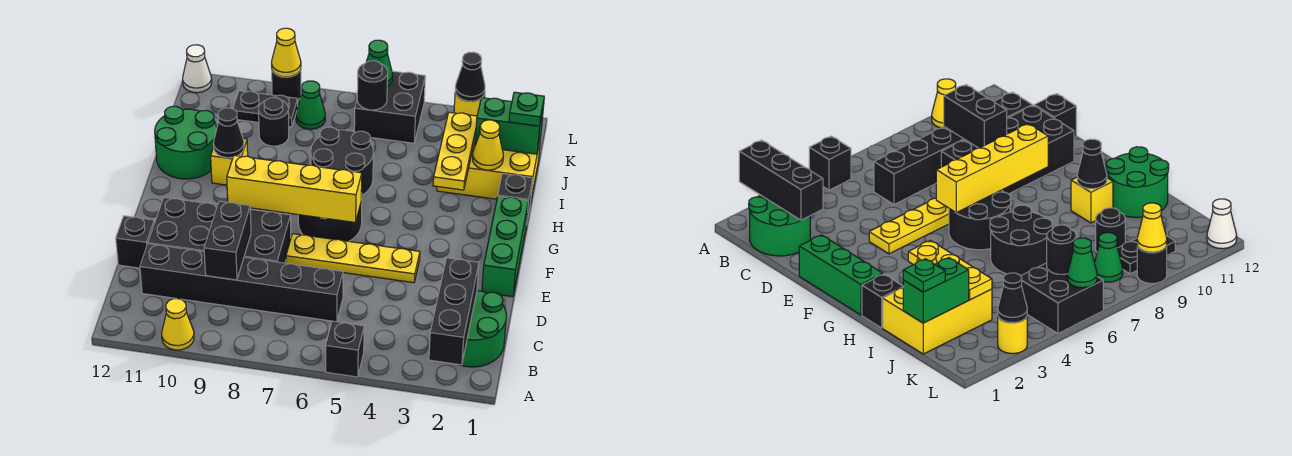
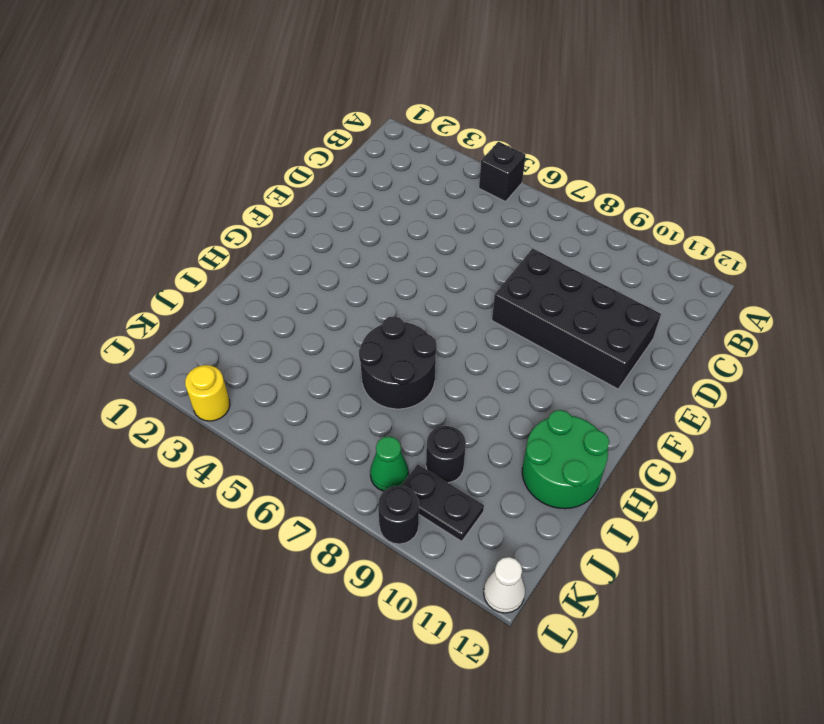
none -> yellow 1x1 cone [162,299,194,350]
none -> green 2x2 round brick [461,291,507,367]
none -> black 1x6 brick [140,244,343,322]
none -> black 1x1 brick [116,216,154,268]

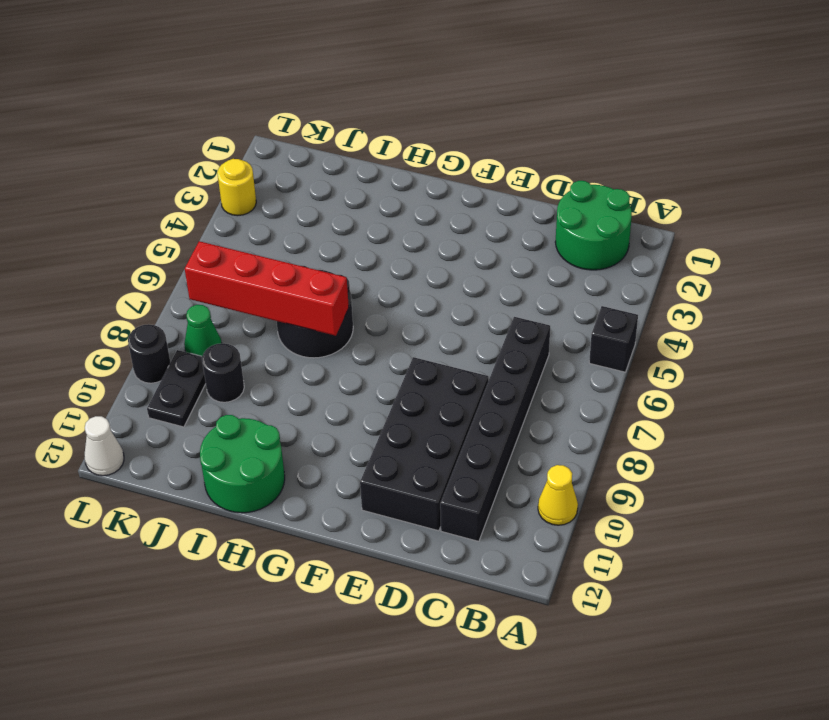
red 1x4 brick [185,241,349,336] -> none
none -> black 1x1 brick [116,216,154,268]
none -> green 1x3 brick [482,196,529,297]
none -> yellow 1x4 plate [286,234,420,283]
none -> black 2x2 round brick [298,193,362,241]

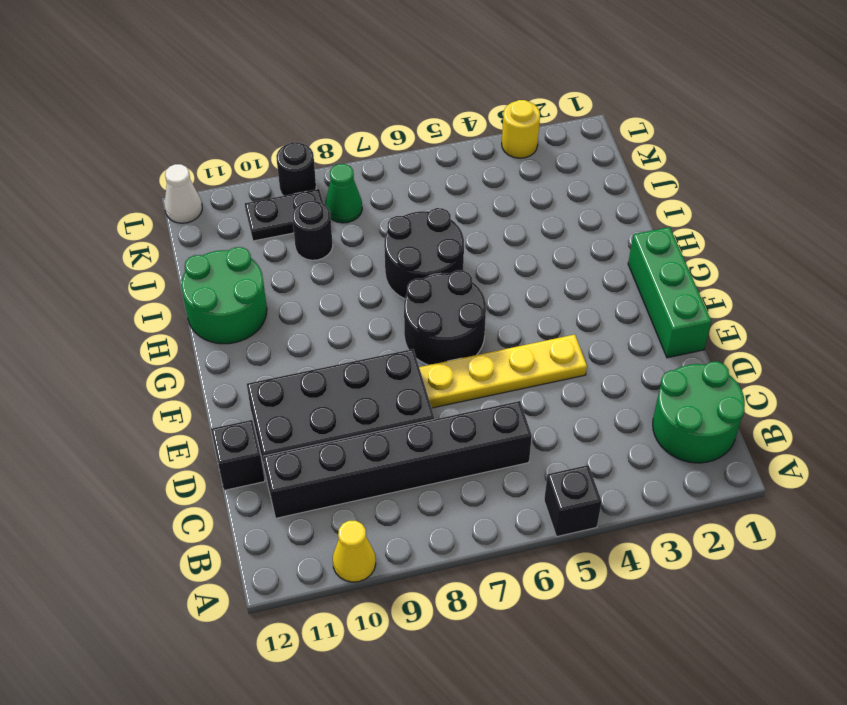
none -> black 1x1 brick [498,174,533,224]
none -> yellow 1x1 brick [211,139,248,185]
none -> yellow 2x3 brick [437,137,541,204]
none -> black 2x2 brick [354,71,425,143]

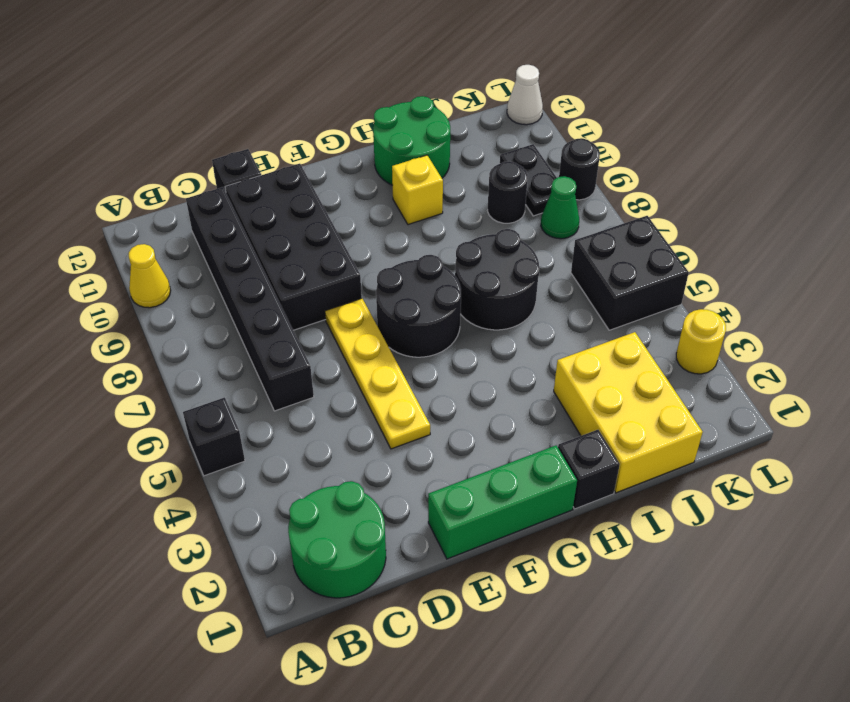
none -> black 1x3 brick [429,258,479,365]
none -> black 1x2 brick [204,201,251,280]
none -> yellow 1x4 brick [227,155,362,222]
none -> yellow 1x3 plate [433,112,477,190]

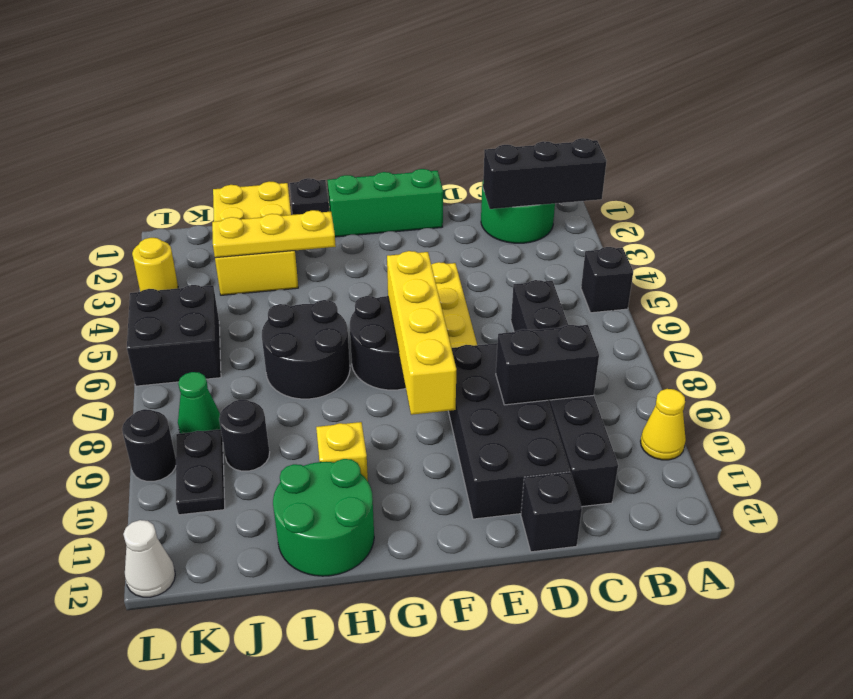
none -> black 1x1 cone [214,108,244,158]
none -> yellow 1x1 cone [473,120,503,170]
none -> green 1x2 brick [475,98,543,154]
none -> black 1x1 round brick [357,61,388,110]

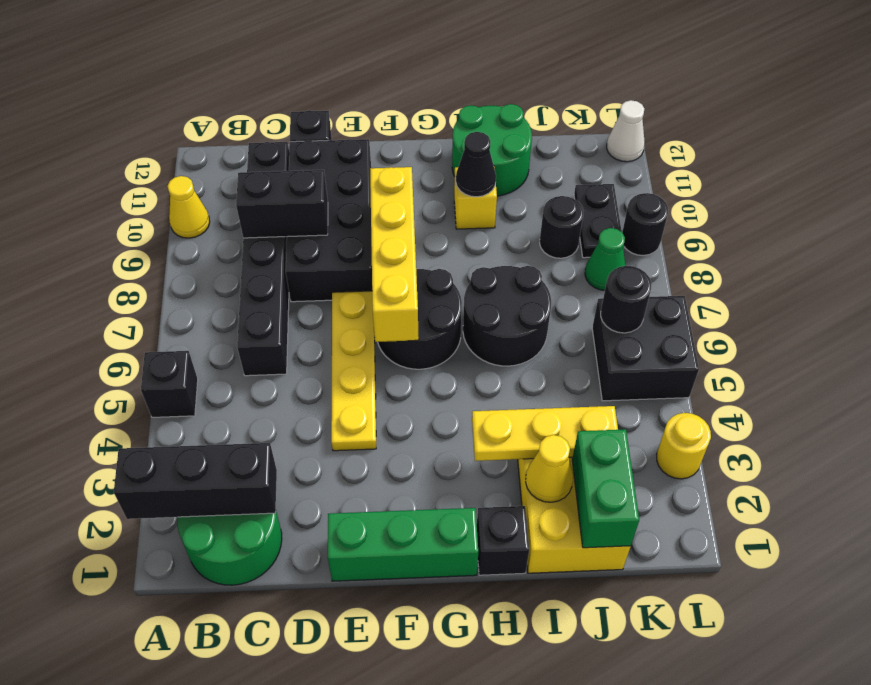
none -> black 1x1 cone [455,52,485,101]
none -> green 1x1 cone [367,40,392,87]
none -> yellow 1x1 cone [272,28,301,77]
none -> green 1x1 plate [509,92,544,126]

